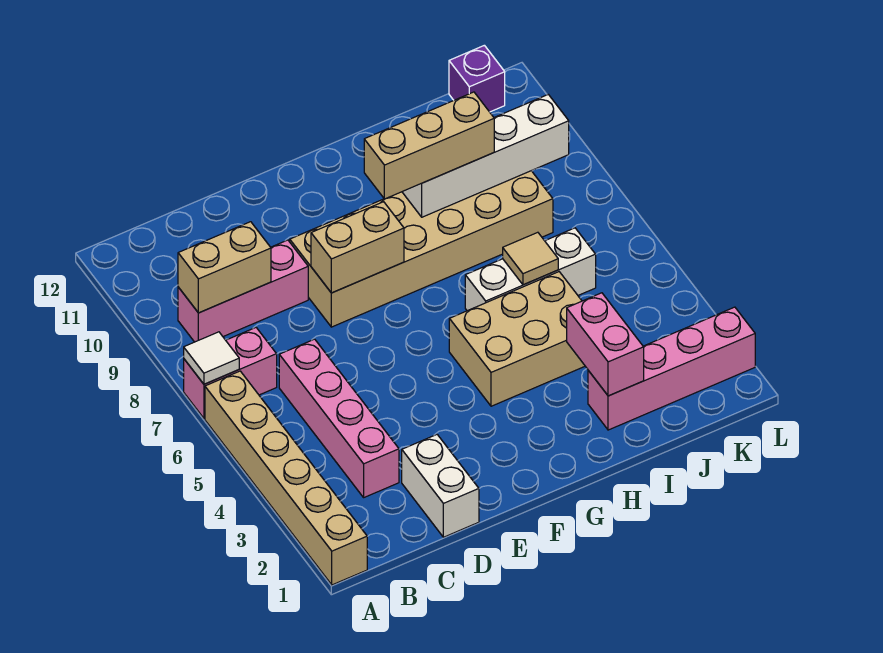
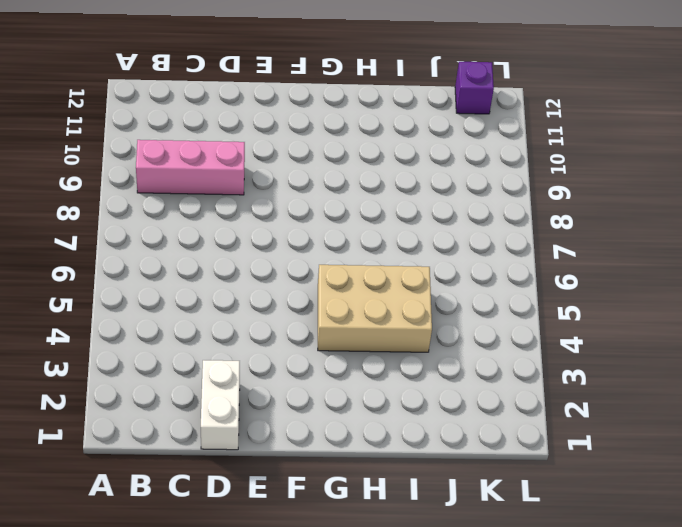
none -> tan 1x6 brick [205,371,367,585]
none -> pink 1x2 brick [184,328,277,418]
none -> pink 1x4 brick [279,339,399,497]

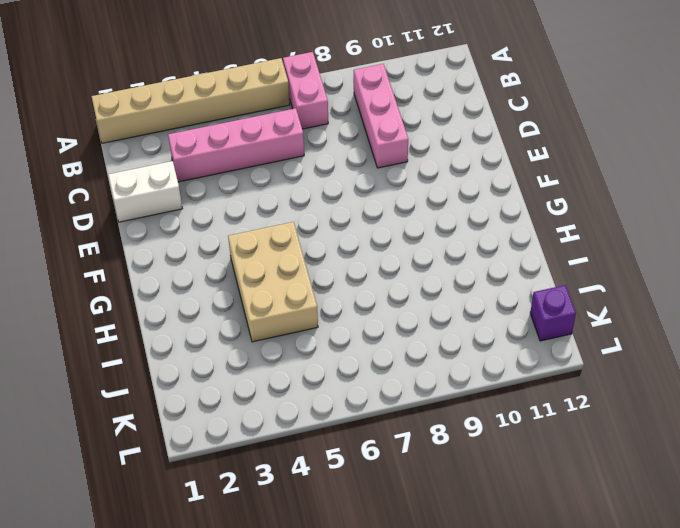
none -> tan 2x6 brick [290,171,553,327]
none -> white 1x3 brick [465,228,596,311]
none -> pink 1x4 brick [588,307,755,430]

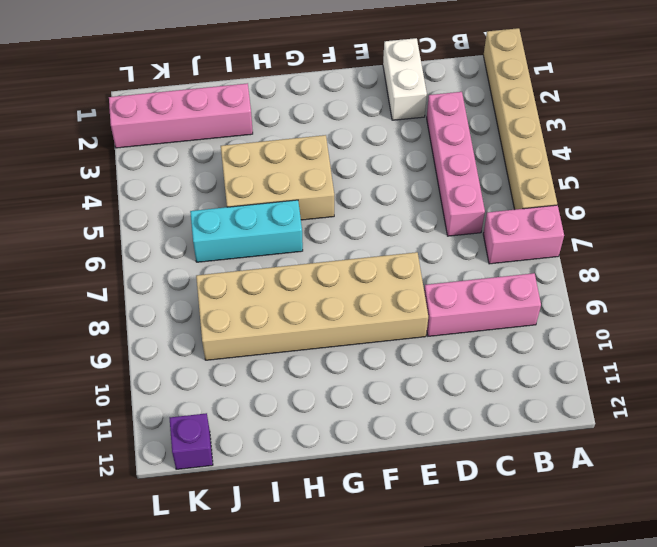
cyan 1x3 brick [190,200,303,262] -> white 1x3 brick [465,228,596,311]
none -> white 1x1 tile [184,332,239,384]
none -> tan 1x2 brick [178,222,271,313]
none -> tan 1x2 brick [311,202,404,293]

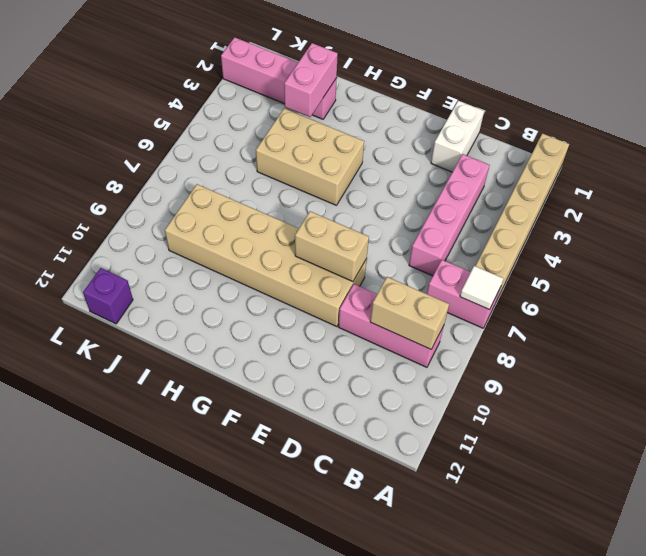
none -> white 1x3 brick [465,228,596,311]
none -> white 1x4 brick [402,94,569,217]
none -> tan 1x1 tile [503,232,558,285]

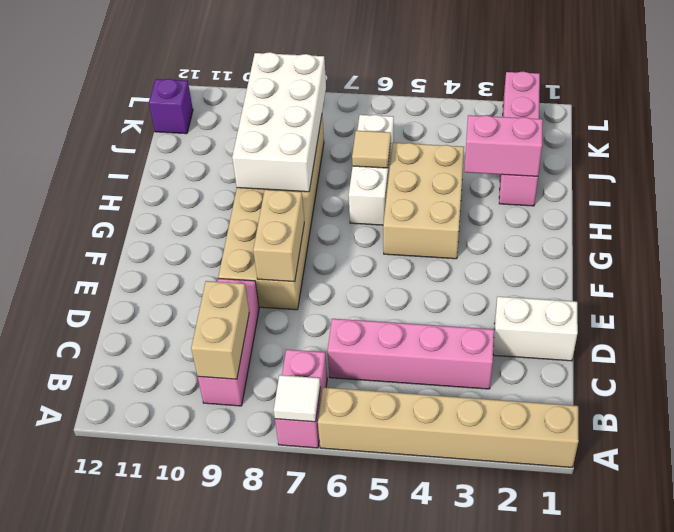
white 2x4 brick [232,52,326,192] -> white 1x4 brick [402,94,569,217]
none -> tan 1x3 brick [364,92,494,199]

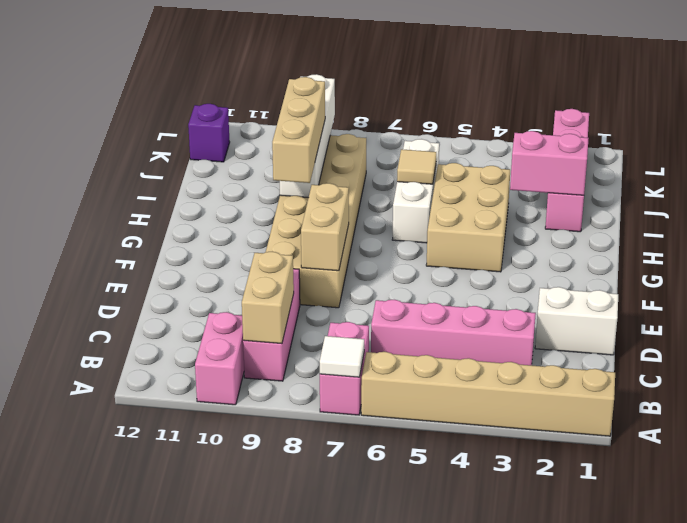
pink 1x2 brick [195,312,244,405] -> none

